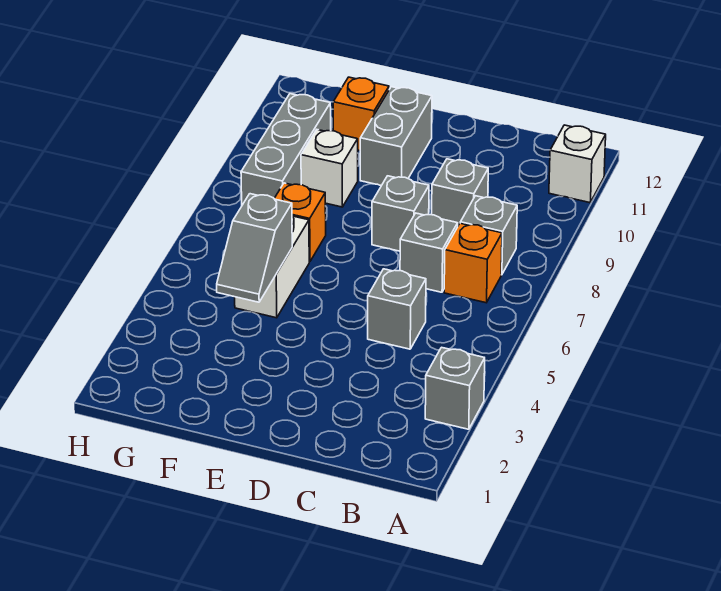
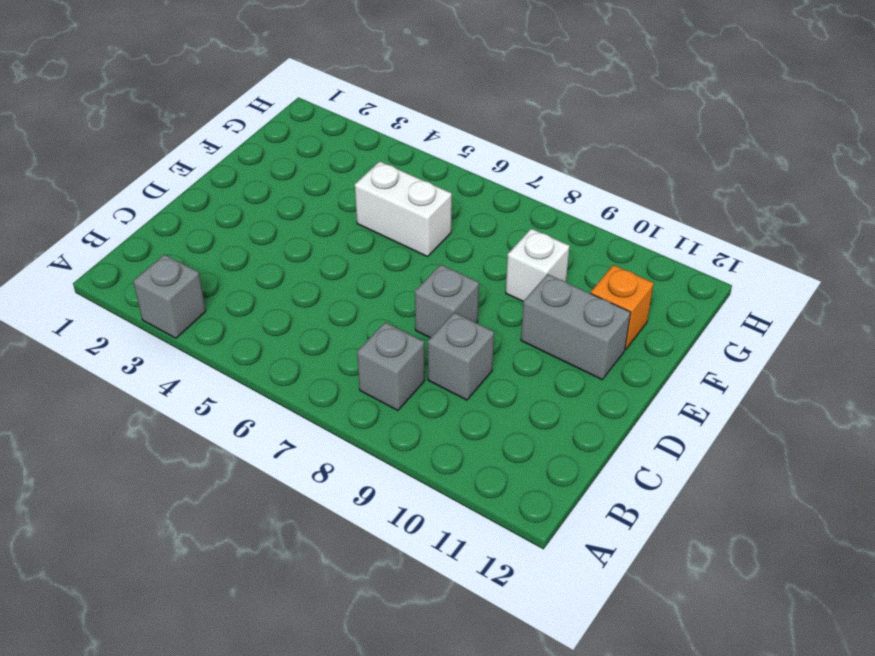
none -> white 1x1 brick [549,125,606,203]
none -> orange 1x1 brick [444,223,502,303]
none -> grey 1x1 brick [368,269,426,349]

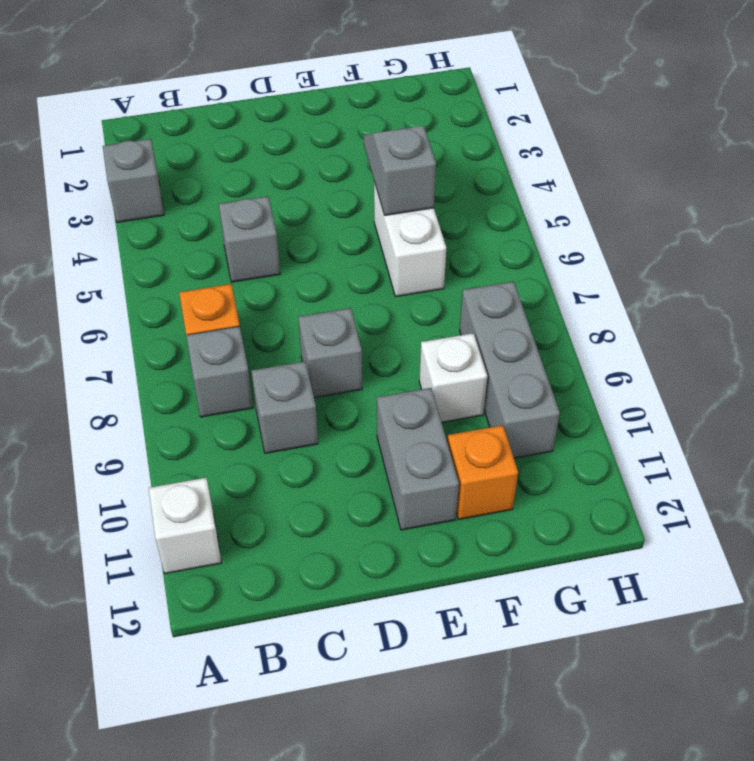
none -> grey 1x1 brick [400,213,458,292]
none -> orange 1x1 brick [274,183,326,262]

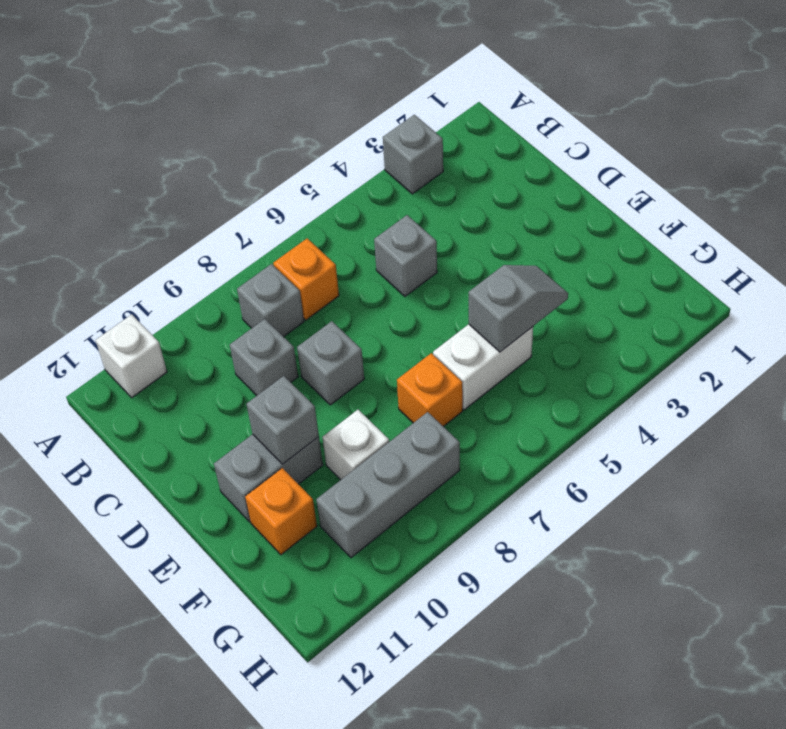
grey 1x1 brick [247,376,319,464] -> grey 1x1 brick moved to [400,213,458,292]

